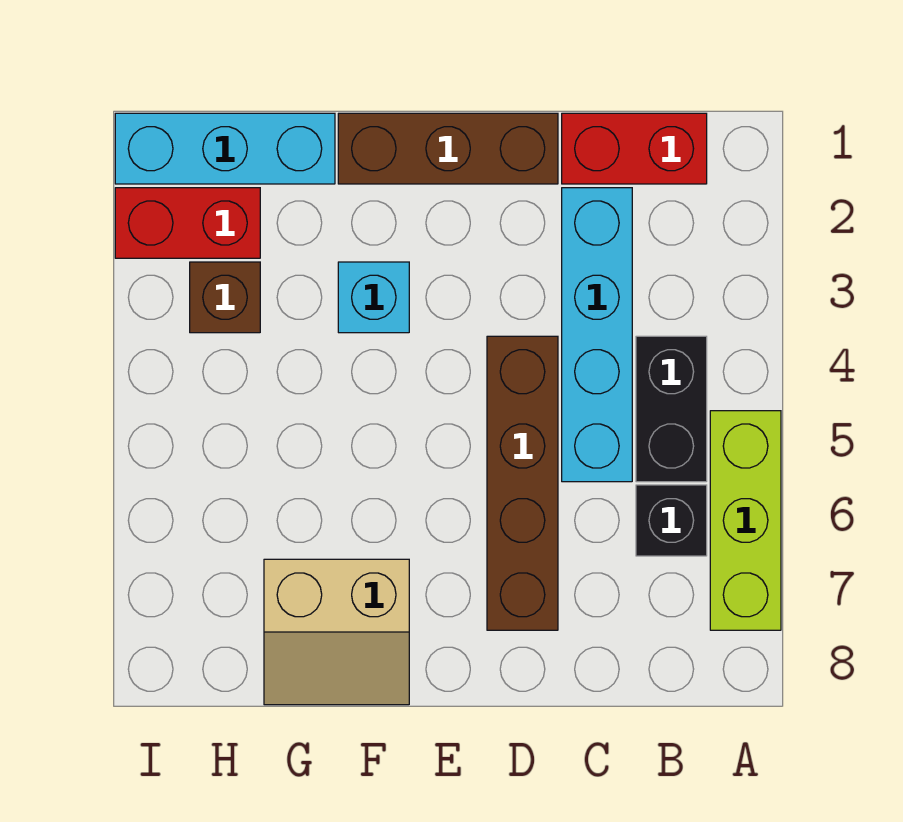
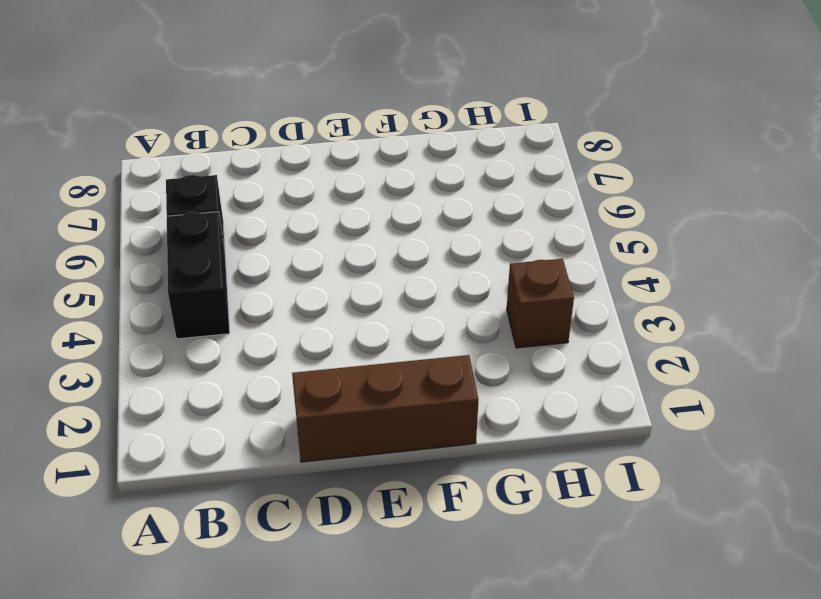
none -> lime 1x3 brick [710,411,781,630]
none -> red 1x2 brick [562,113,707,184]
none -> cyan 1x4 brick [562,188,632,482]

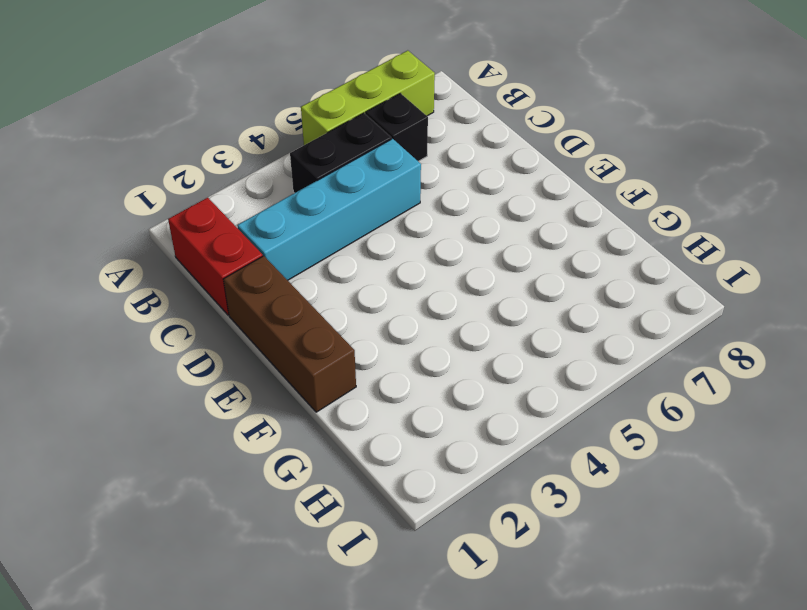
none -> brown 1x4 brick [487,336,558,630]
none -> cyan 1x1 brick [338,262,409,333]
none -> tan 2x2 slope [264,559,409,705]

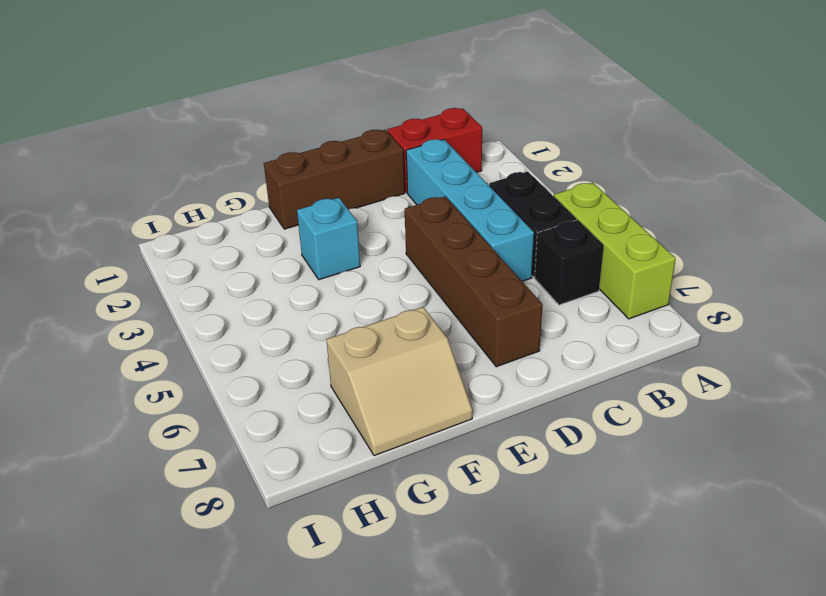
none -> cyan 1x3 brick [115,113,335,184]
none -> red 1x2 brick [115,188,260,258]
none -> brown 1x1 brick [190,262,260,333]

